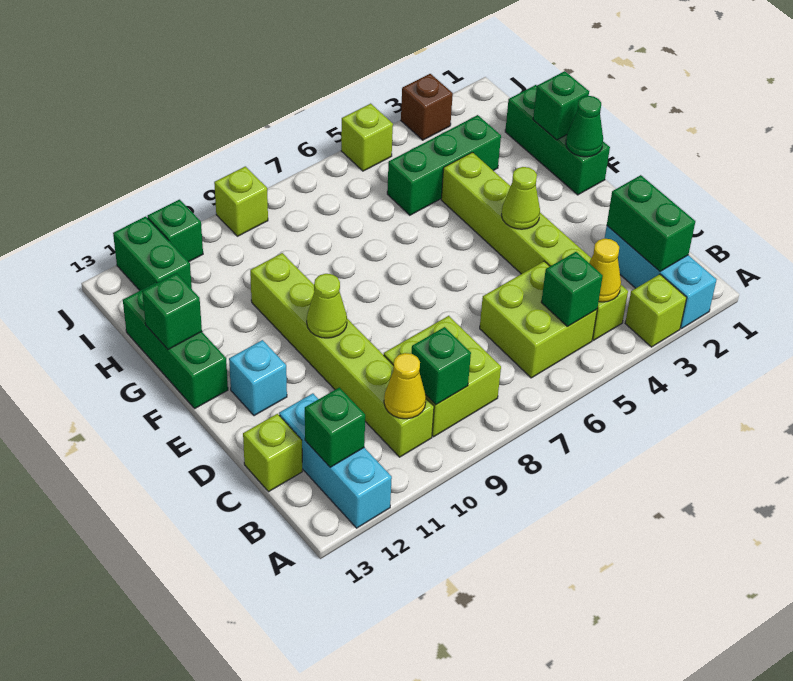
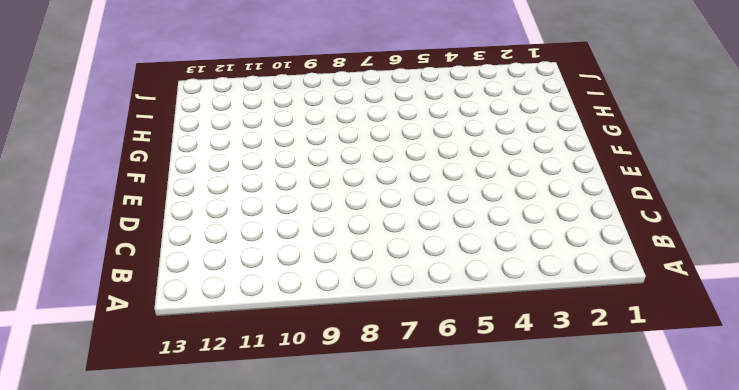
none -> cyan 1x3 brick [605,226,716,329]
none -> lime 1x1 brick [625,274,687,347]
none -> cyan 1x3 brick [279,393,392,528]

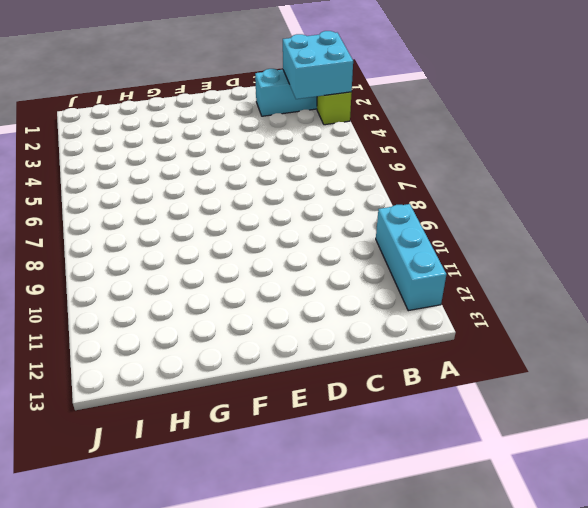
cyan 2x2 brick [283,31,353,99] -> green 1x2 brick [607,175,695,271]
cyan 1x3 brick [376,204,446,311] -> cyan 1x3 brick turned to [279,393,392,528]
none -> lime 1x6 brick [441,152,628,340]
none -> lime 2x2 brick [480,261,597,378]
none -> lime 2x2 brick [384,316,501,437]

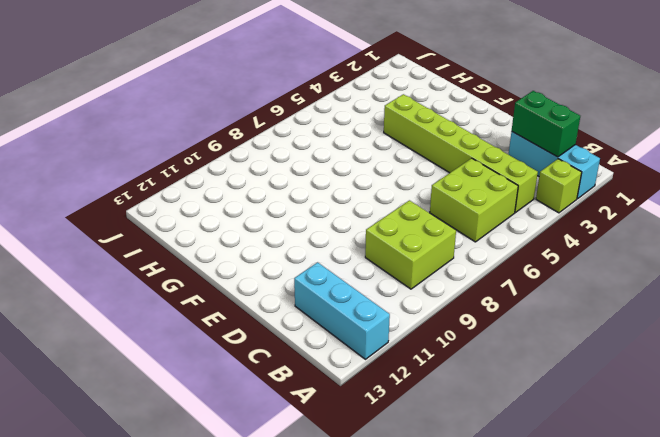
none -> lime 1x6 brick [250,253,434,457]
none -> lime 1x1 brick [243,414,302,492]
none -> cyan 1x1 brick [229,340,287,416]

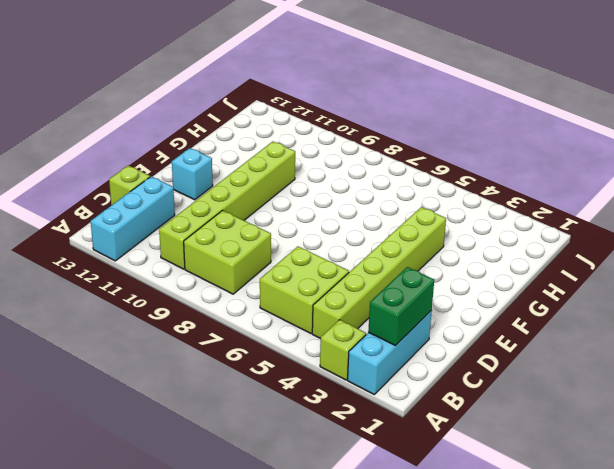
none -> green 1x3 brick [505,85,610,195]
none -> green 1x3 brick [123,283,228,408]
none -> green 1x3 brick [387,115,501,215]

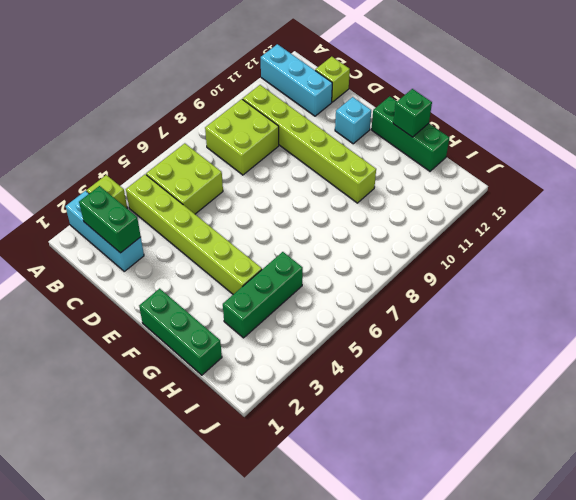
none -> green 1x2 brick [113,216,192,290]
none -> brown 1x1 brick [401,74,453,140]
none -> lime 1x1 brick [341,103,393,171]

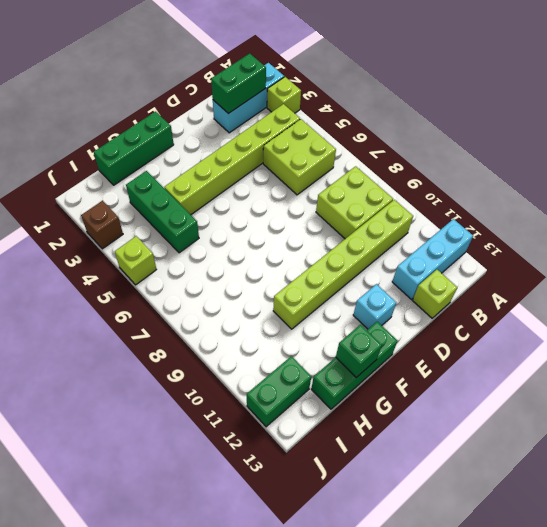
none -> lime 1x1 brick [214,166,268,236]
none -> green 1x1 brick [147,200,203,262]
none -> yellow 1x1 cone [589,239,621,302]

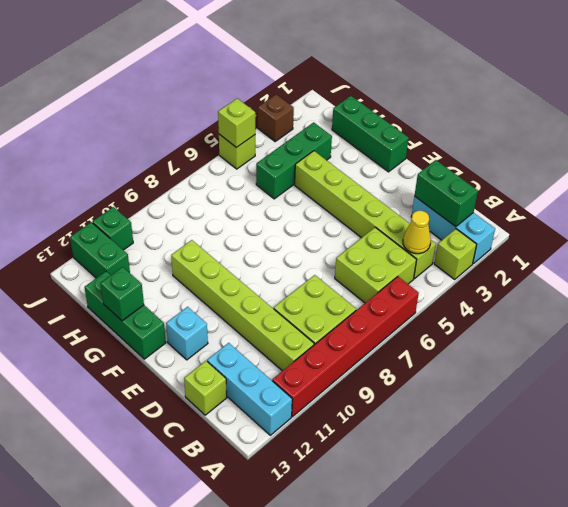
red 1x6 brick [272,277,419,417] -> none
lime 1x1 brick [218,98,255,148] -> lime 1x1 brick moved to [214,166,268,236]
none -> green 1x1 brick [541,252,603,327]
none -> green 1x1 brick [411,327,471,405]
none -> yellow 1x1 cone [384,353,426,419]

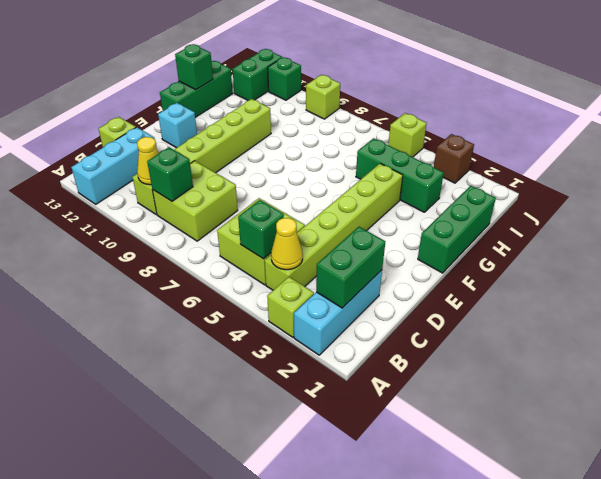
none -> green 1x1 brick [305,387,365,467]
none -> lime 1x1 cone [501,167,540,229]
none -> lime 1x1 cone [307,274,347,338]

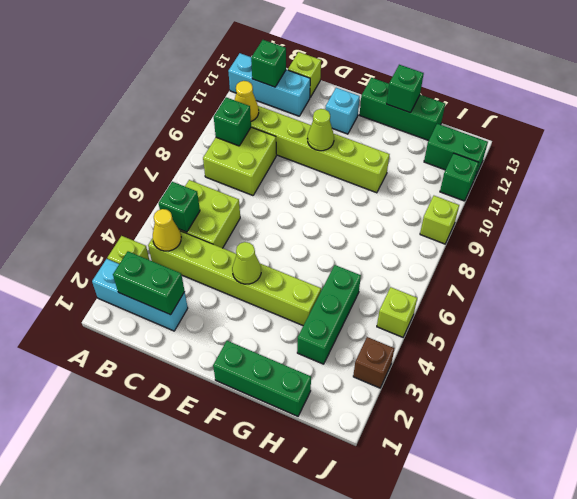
none -> green 1x1 cone [566,96,603,157]
none -> green 1x1 brick [533,71,589,140]

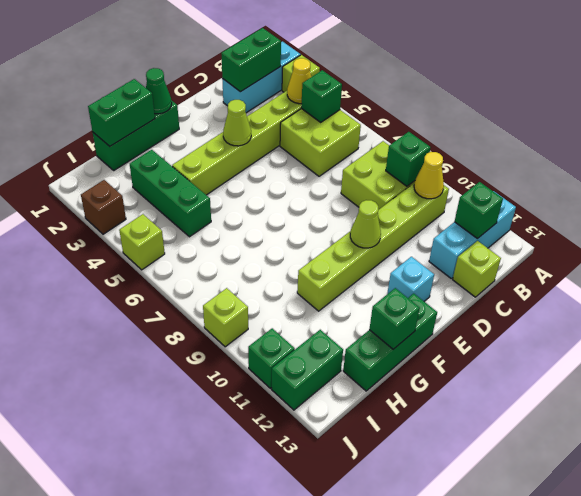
green 1x2 brick [88,79,155,146] -> green 1x1 brick [533,71,589,140]

